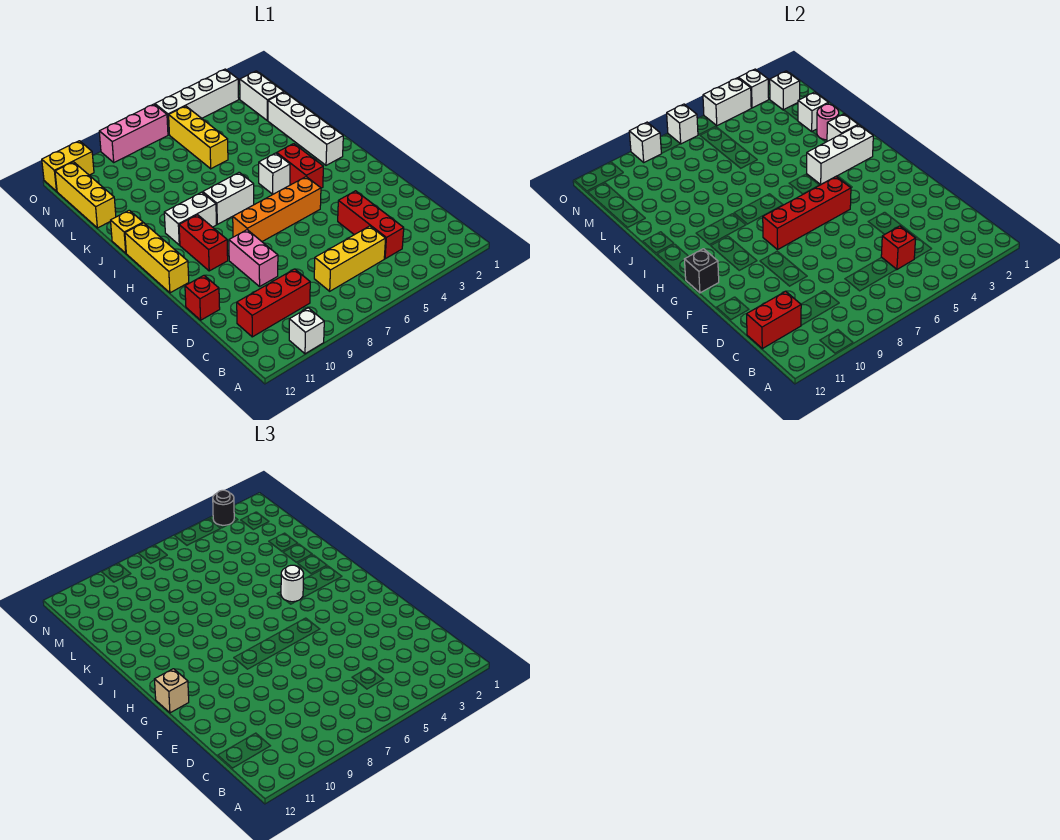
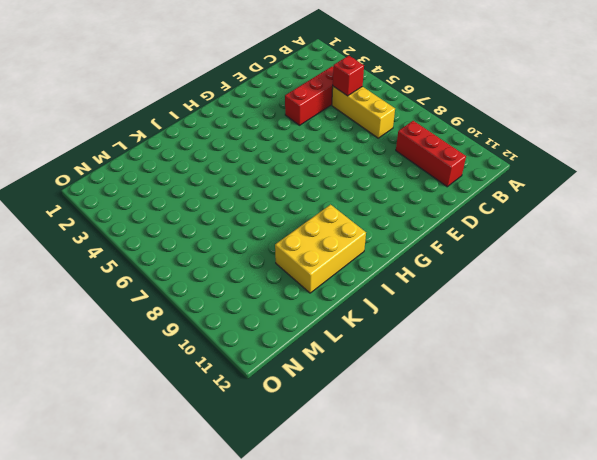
yellow 2x3 brick [275,205,366,293] -> white 1x2 brick [164,192,216,245]
none -> white 1x1 brick [289,308,324,354]
none -> pink 1x2 brick [229,230,278,286]
none -> red 1x1 brick [185,276,220,320]
none -> orange 1x4 brick [233,177,321,241]

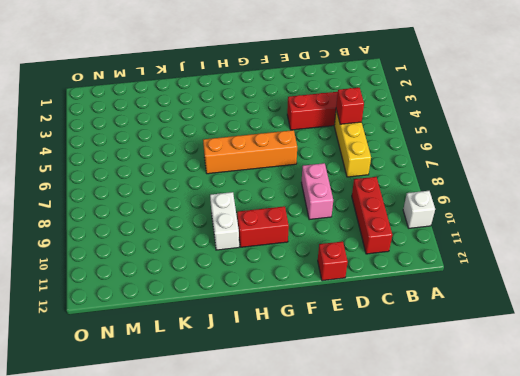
pink 1x2 brick [301,163,333,220] -> pink 1x2 brick turned to [229,230,278,286]
orange 1x4 brick [203,130,297,174] -> orange 1x4 brick turned to [233,177,321,241]
none -> yellow 1x3 brick [125,223,189,293]
none -> red 1x2 brick [277,144,323,188]
none -> white 1x4 brick [268,92,343,165]
none -> white 1x1 brick [259,153,290,194]

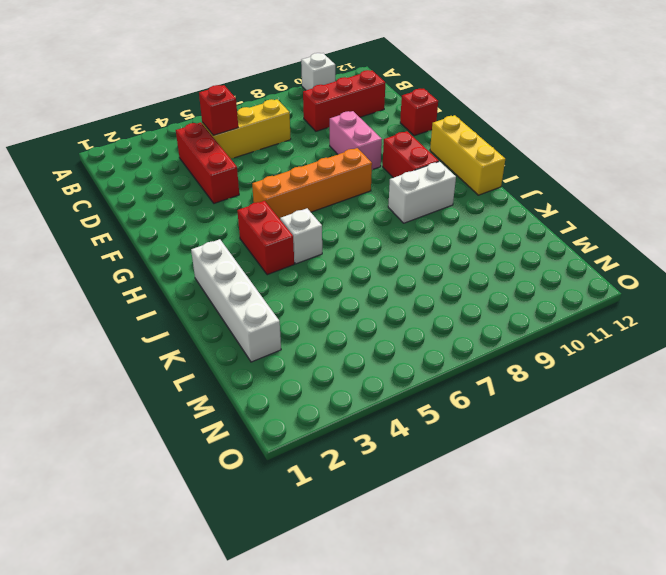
none -> white 1x2 brick [203,172,254,224]
none -> yellow 1x1 brick [111,210,143,253]
none -> yellow 1x3 brick [169,106,228,169]
none -> yellow 1x3 brick [55,162,116,228]

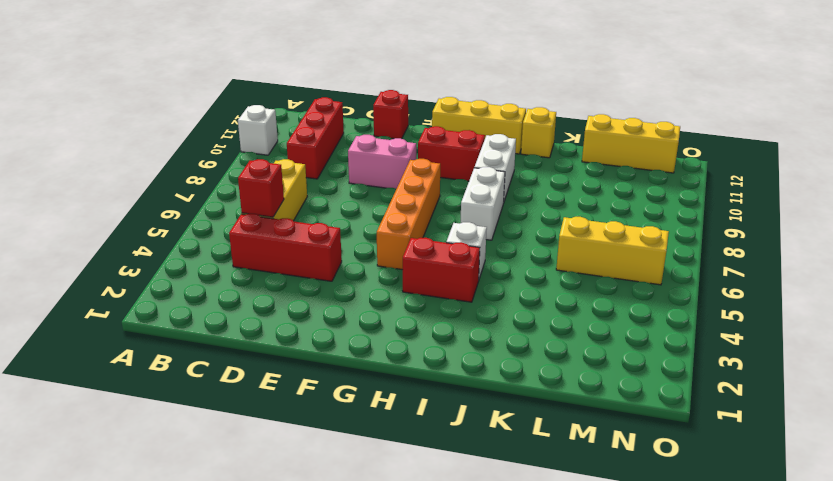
none -> white 1x4 brick [268,92,343,165]
none -> white 1x2 brick [240,71,284,121]
none -> white 1x4 brick [155,69,239,135]
none -> pink 1x3 brick [99,104,168,162]

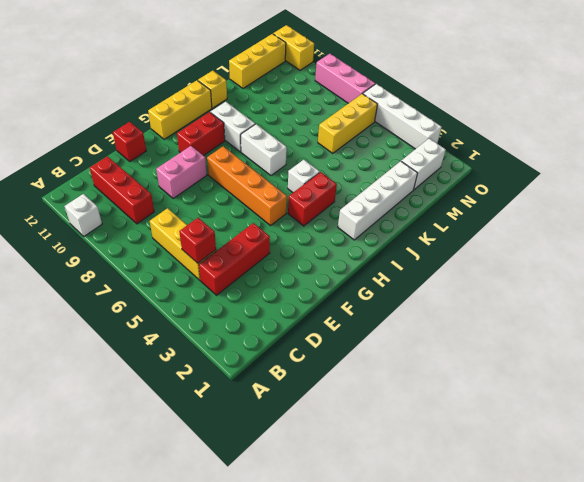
none -> red 1x2 brick [747,291,801,349]
none -> red 1x4 brick [763,177,851,250]
none -> black 1x1 brick [684,249,719,293]
none -> white 1x3 brick [807,125,873,184]

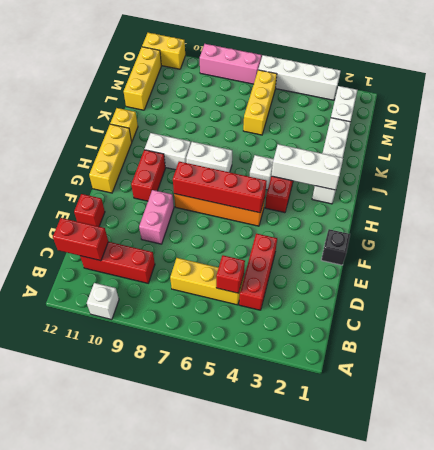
black 1x1 brick [321,229,350,265] -> black 1x1 brick moved to [684,249,719,293]
none -> white 1x1 brick [827,114,858,141]
none -> pink 1x1 round brick [817,104,839,140]
none -> white 1x1 brick [798,92,828,131]
none -> white 1x1 brick [770,71,800,110]

